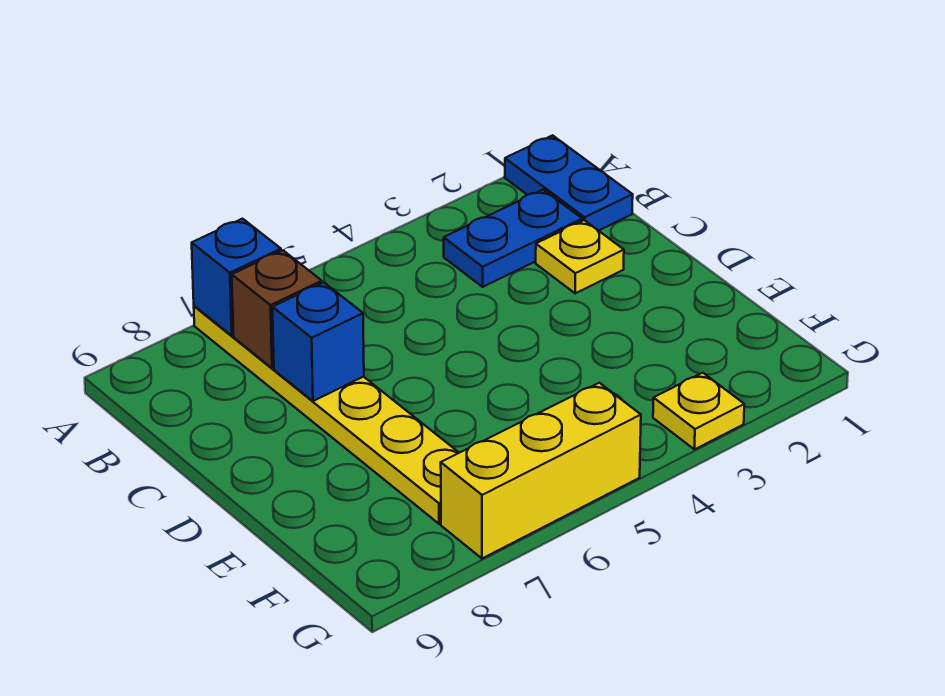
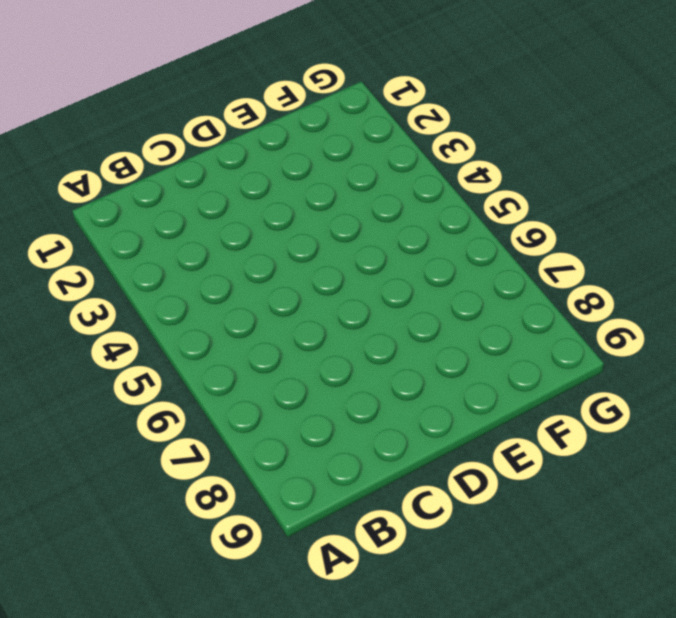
none -> blue 1x2 plate [505,135,633,231]
none -> yellow 1x6 plate [194,306,459,524]

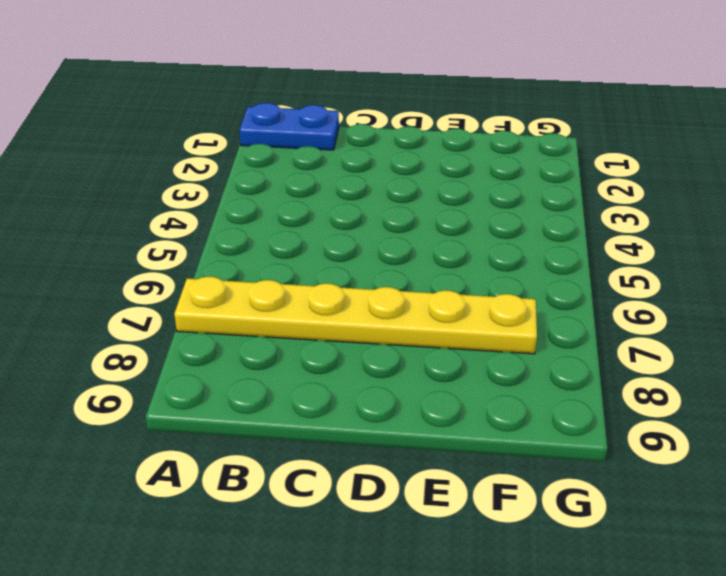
none -> blue 1x2 plate [444,190,582,287]
none -> yellow 1x1 plate [536,220,624,293]

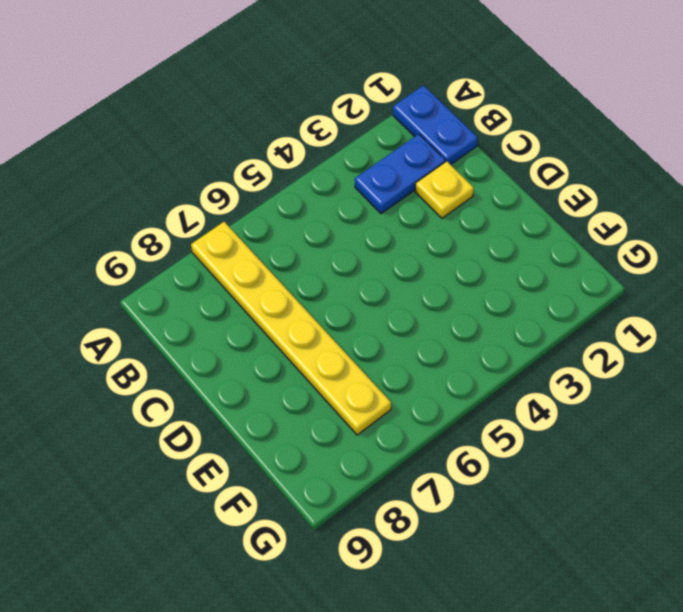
none -> yellow 1x1 plate [653,373,744,449]
none -> yellow 1x3 brick [441,383,641,558]

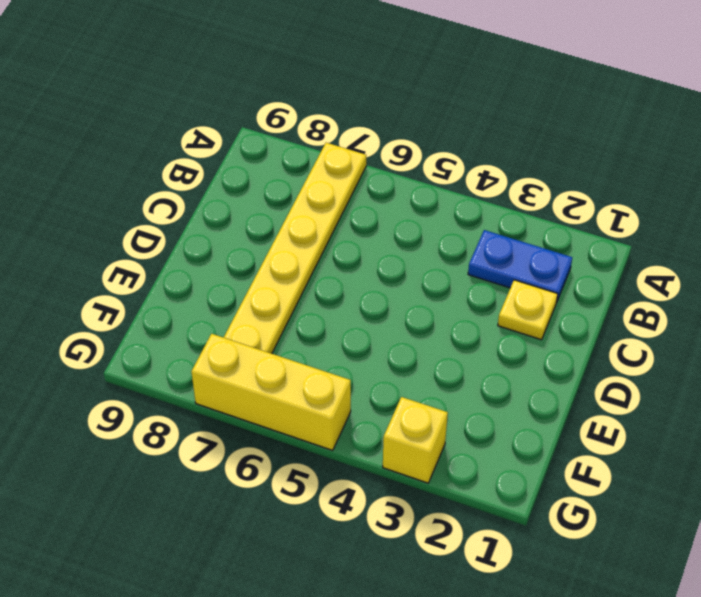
yellow 1x1 brick [383,397,448,483] -> yellow 1x1 plate [653,373,744,449]
none -> blue 1x2 plate [505,135,633,231]
none -> blue 1x1 brick [192,219,281,335]

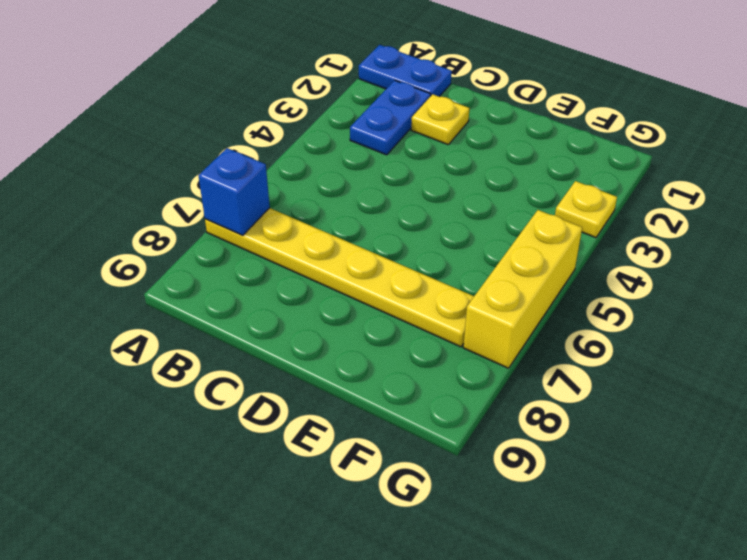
none -> brown 1x1 brick [232,250,322,368]
none -> blue 1x1 brick [272,282,364,401]

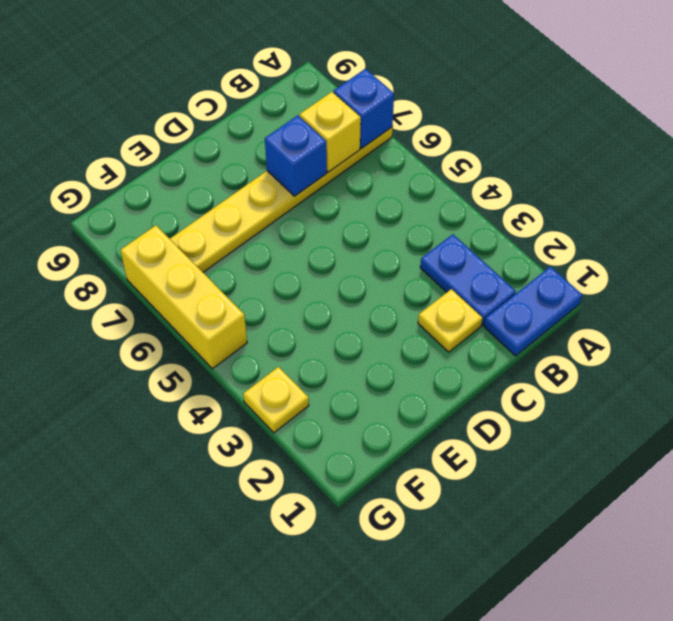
yellow 1x1 brick [300,92,361,172] -> brown 1x1 brick [232,250,322,368]

